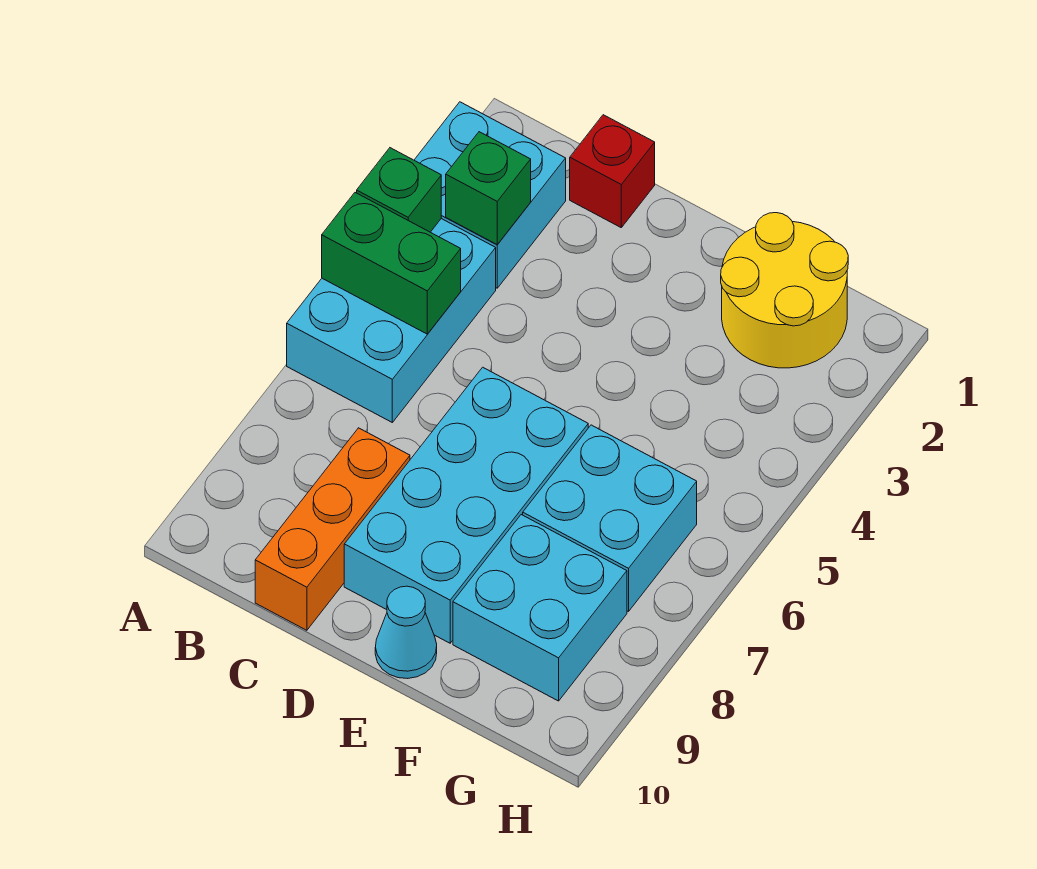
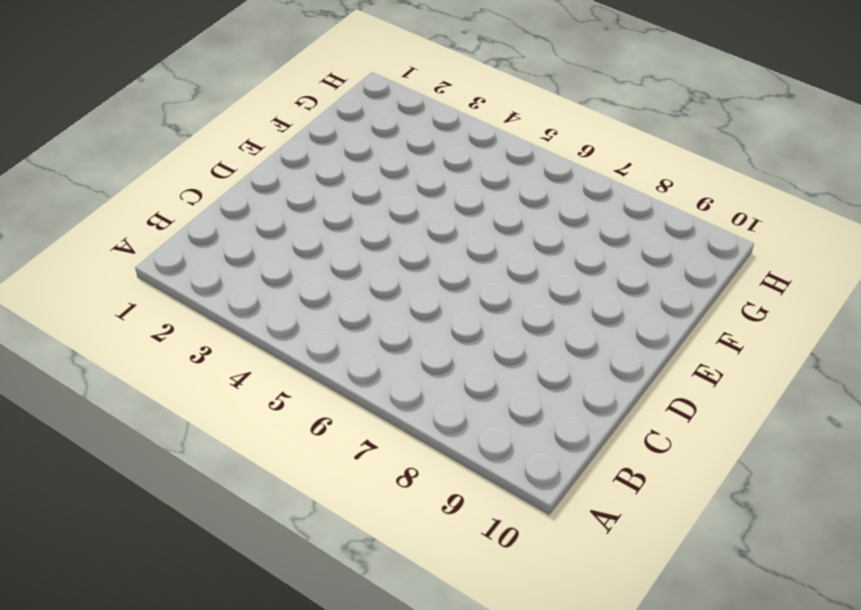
none -> cyan 2x2 brick [414,102,566,288]
none -> cyan 2x3 brick [287,219,496,422]
none -> red 1x1 brick [570,115,655,227]

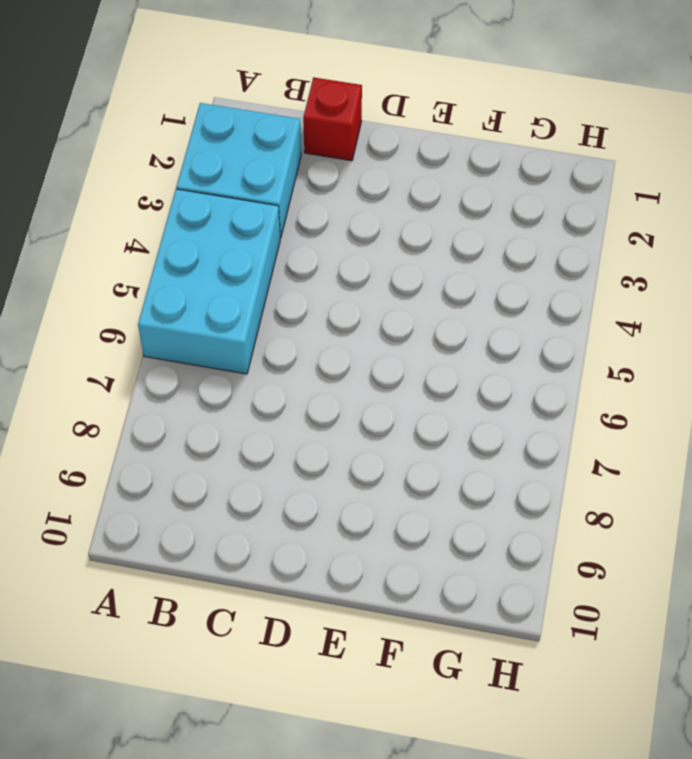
none -> orange 1x3 brick [255,428,410,630]
none -> cyan 2x4 brick [344,367,588,643]
none -> cyan 1x1 cone [375,586,437,679]

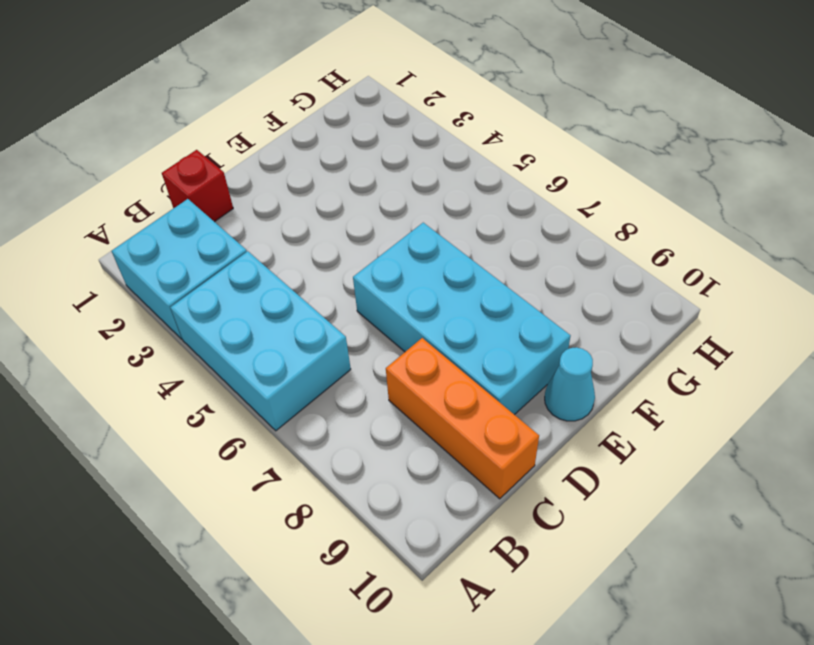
none -> yellow 2x2 round brick [721,213,848,368]
none -> cyan 2x2 brick [523,425,697,612]
none -> cyan 2x2 brick [453,515,627,701]

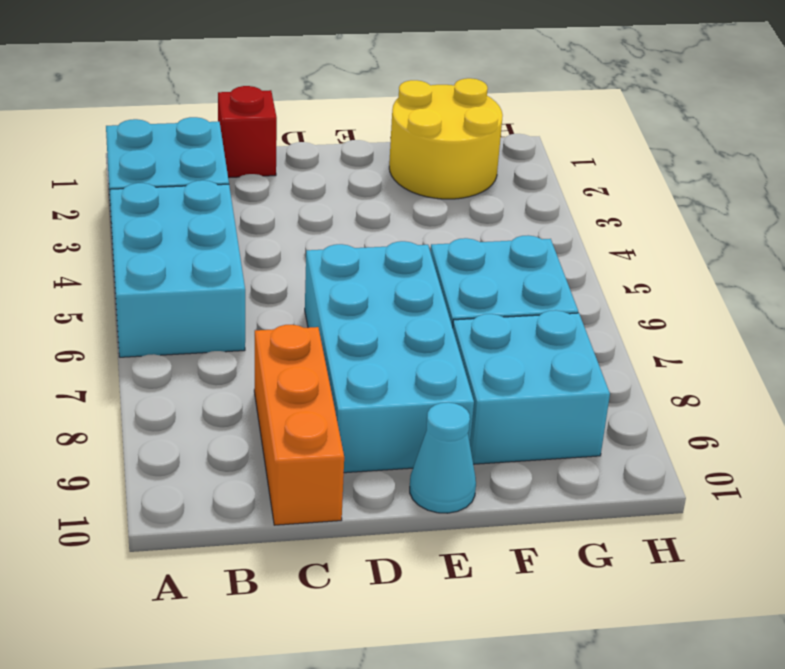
none -> green 1x1 brick [357,148,441,232]
none -> green 1x2 brick [322,193,461,334]
none -> green 1x1 brick [446,132,531,245]

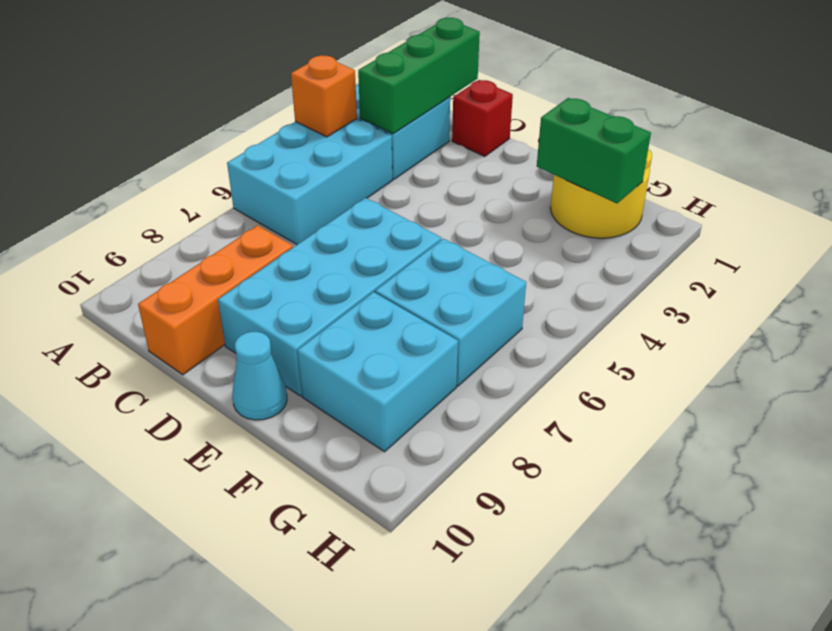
orange 1x1 brick [291,55,357,137] -> green 1x1 brick [357,148,441,232]
green 1x3 brick [358,18,480,134] -> green 1x1 brick [446,132,531,245]
green 1x2 brick [537,98,651,203] -> green 1x2 brick moved to [322,193,461,334]

